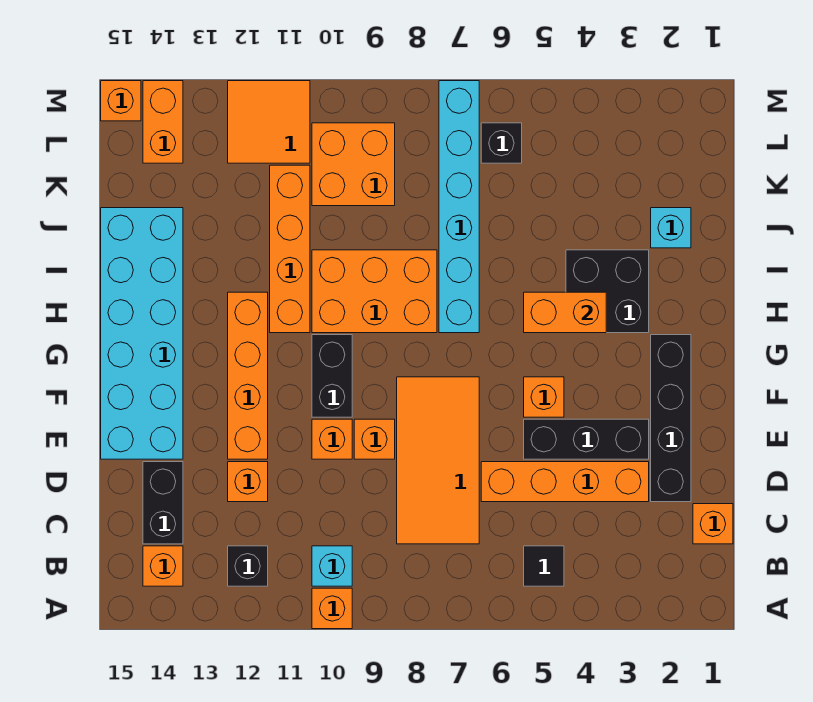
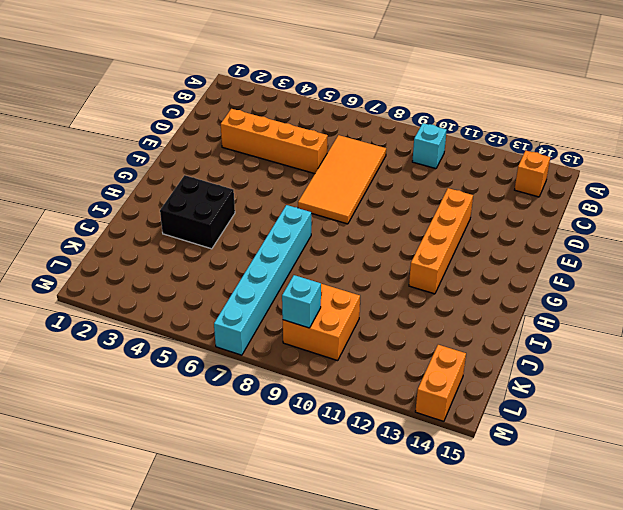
cyan 1x1 brick [282,275,321,328] -> cyan 1x1 brick moved to [651,208,691,248]
none -> orange 1x1 brick [312,588,352,629]
none -> black 1x1 tile [524,546,564,586]
none -> black 1x1 brick [228,546,268,586]

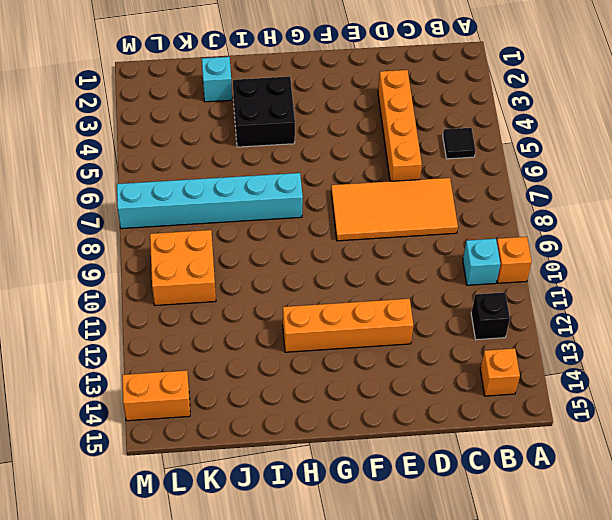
none -> orange 1x1 brick [693,504,733,544]
none -> black 1x2 brick [143,462,183,544]
none -> black 1x4 brick [651,335,691,502]

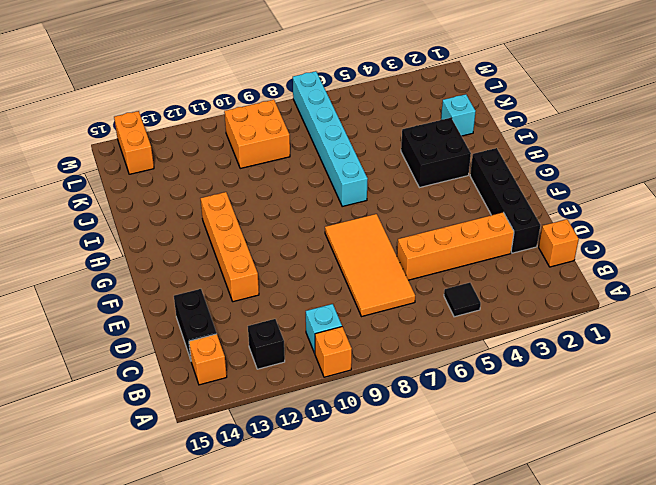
none -> orange 1x1 brick [228,462,268,502]
none -> black 1x3 brick [524,419,649,459]
none -> orange 1x1 brick [354,419,395,459]

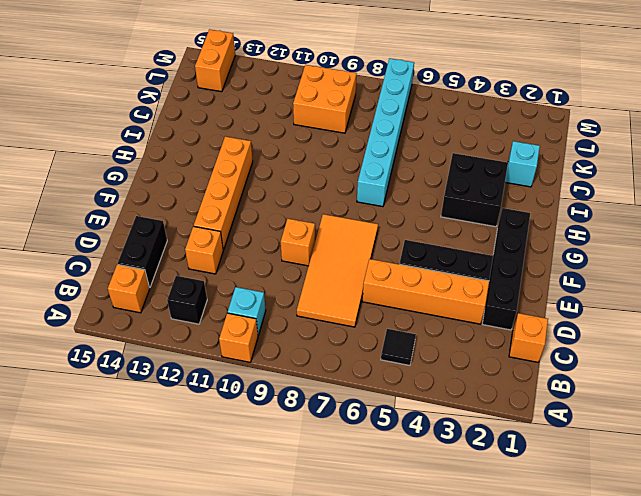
none -> orange 1x1 brick [312,419,352,459]
none -> cyan 2x6 brick [101,208,183,459]
none -> orange 1x1 brick [524,377,564,417]

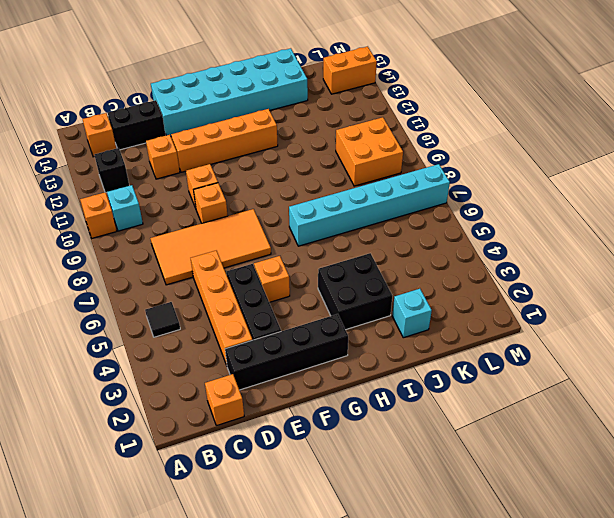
none -> black 1x2 brick [312,335,352,417]
none -> orange 2x3 brick [312,250,437,333]
none -> orange 1x4 brick [270,165,310,333]

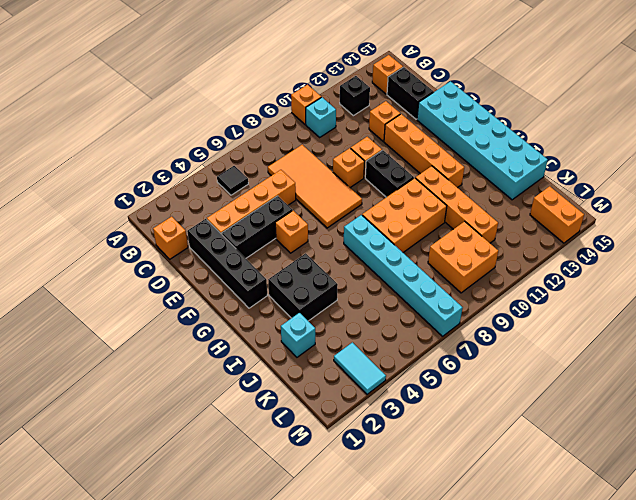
cyan 1x2 tile [334,342,386,394] -> none
none -> black 1x1 brick [481,123,522,163]
none -> orange 2x2 tile [228,81,310,163]
none -> orange 1x1 brick [101,81,141,121]

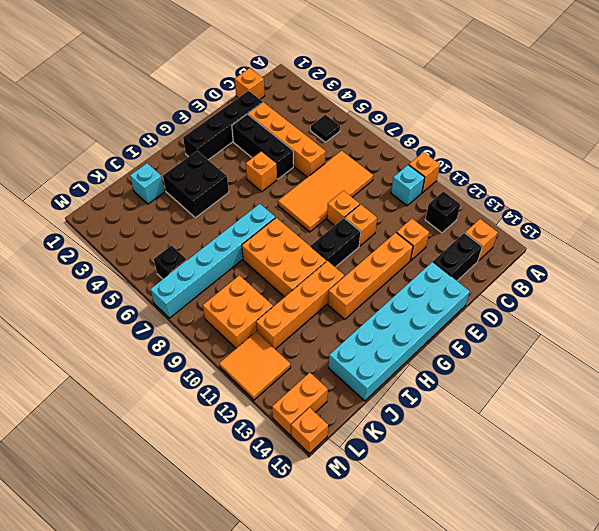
none -> orange 1x2 brick [524,292,606,333]

